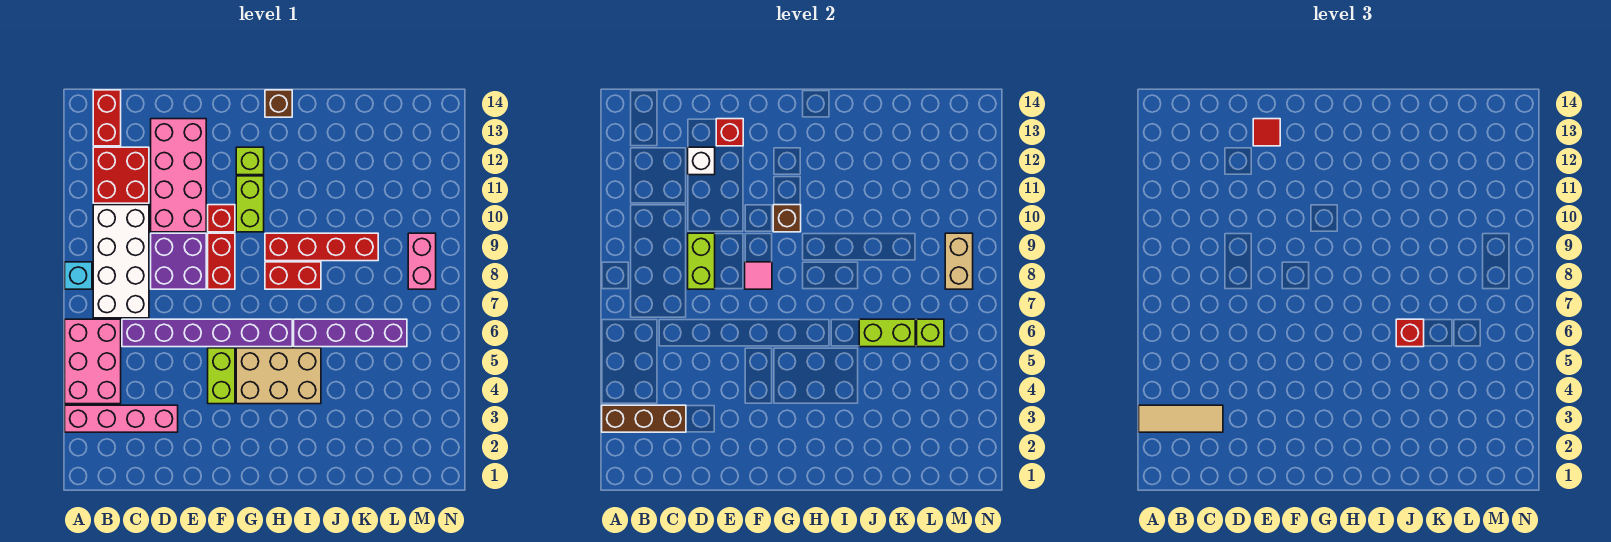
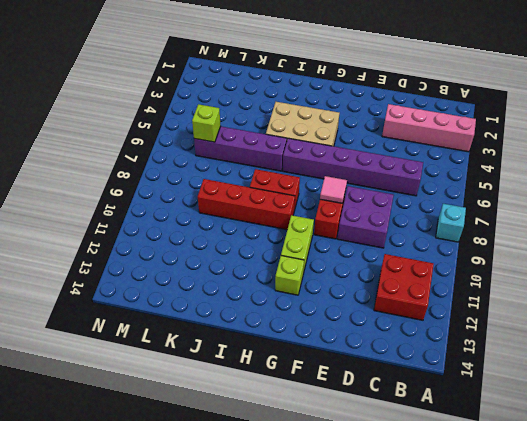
none -> pink 2x3 brick [65,319,121,404]
none -> white 2x4 brick [93,205,149,318]
none -> red 1x2 brick [93,90,121,146]
none -> pink 2x4 brick [151,119,206,232]

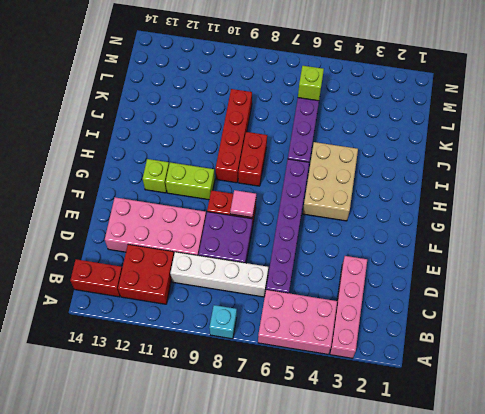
white 1x4 brick [170,252,268,297] -> white 2x4 brick [93,205,149,318]
none -> lime 1x2 brick [208,348,235,404]
none -> red 1x1 brick [208,205,235,232]
none -> brown 1x1 brick [265,90,292,117]
none -> pink 1x2 brick [408,233,436,289]

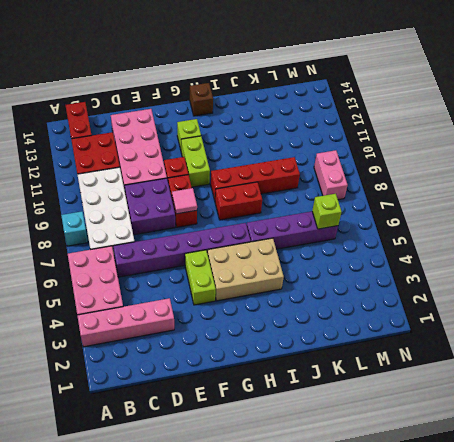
none -> brown 1x3 brick [602,405,686,432]
none -> lime 1x2 brick [688,233,715,289]
none -> white 1x1 brick [688,147,715,175]
none -> red 1x1 brick [716,119,743,146]

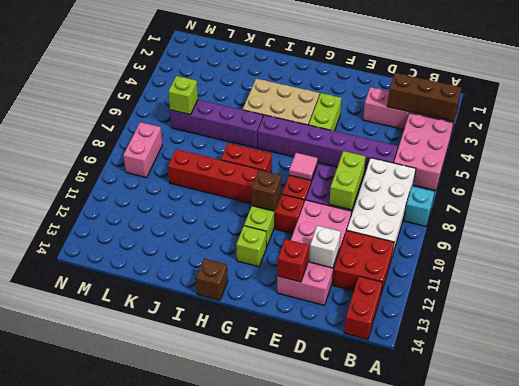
none -> lime 1x2 brick [859,319,915,347]
none -> tan 1x2 brick [945,233,973,289]
none -> tan 1x3 tile [1139,405,1223,432]
none -> red 1x1 tile [1253,119,1280,146]

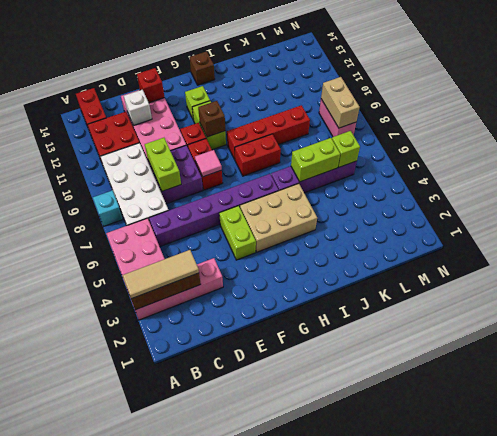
none -> red 1x1 tile [1253,119,1280,146]
none -> red 1x1 brick [1396,319,1424,347]

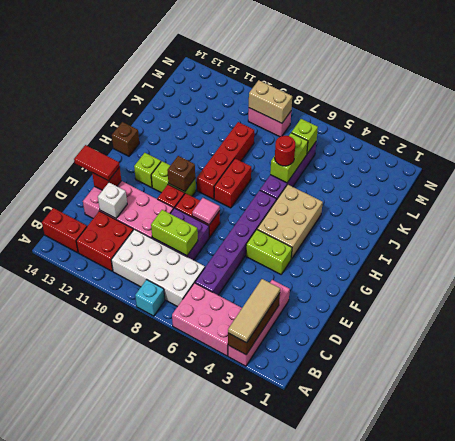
red 1x2 tile [74,145,120,181] -> red 1x1 tile [1253,119,1280,146]
red 1x1 round brick [275,136,295,166] -> red 1x1 brick [1396,319,1424,347]

